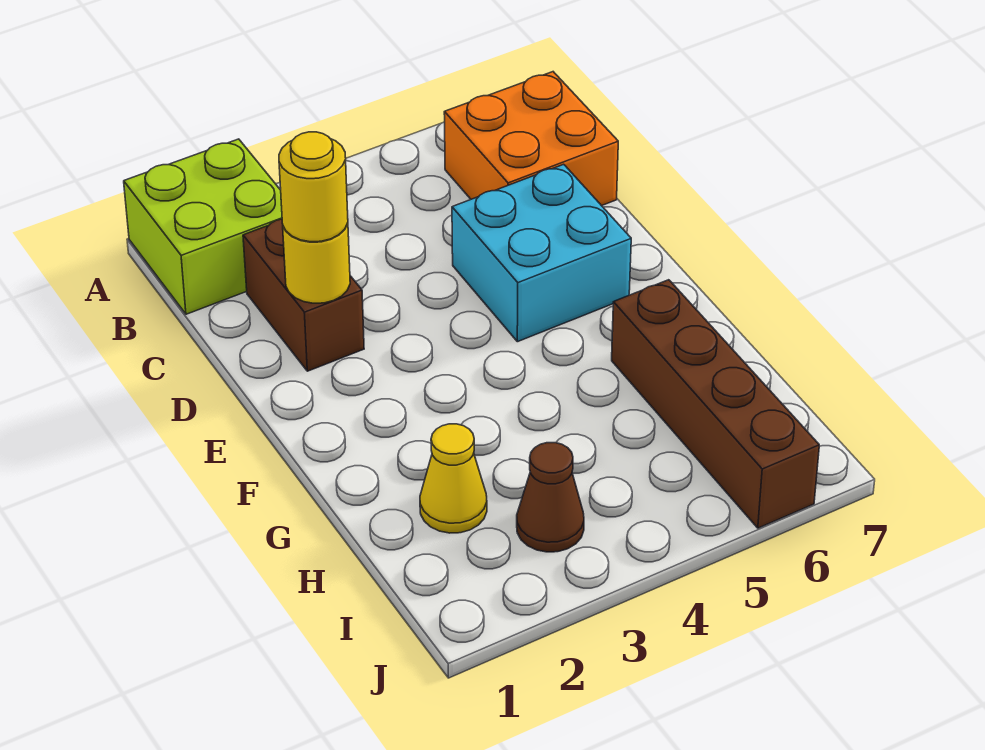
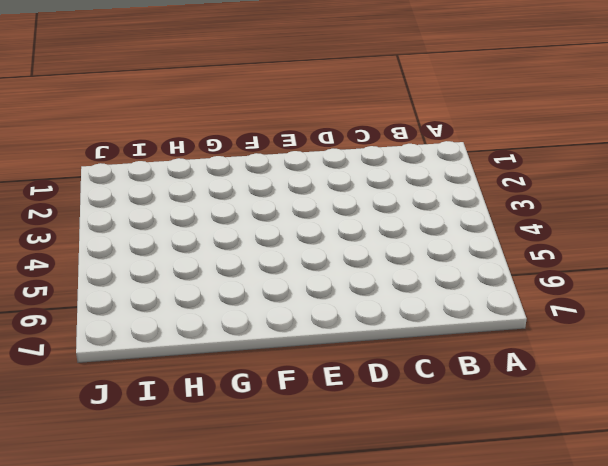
none -> lime 2x2 brick [124,139,282,314]
none -> orange 2x2 brick [444,72,618,206]

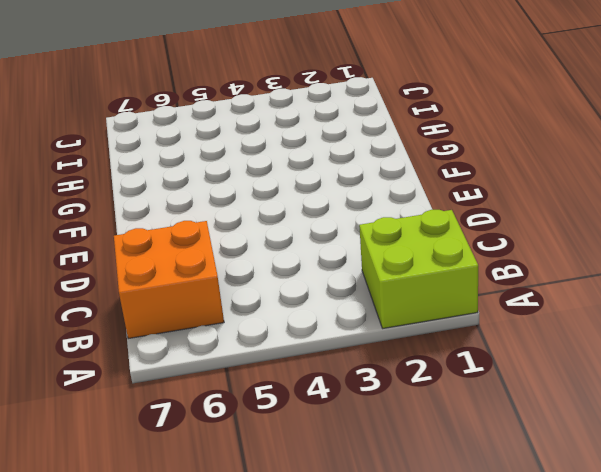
none -> brown 1x2 brick [243,219,364,371]
none -> cyan 2x2 brick [452,164,631,342]

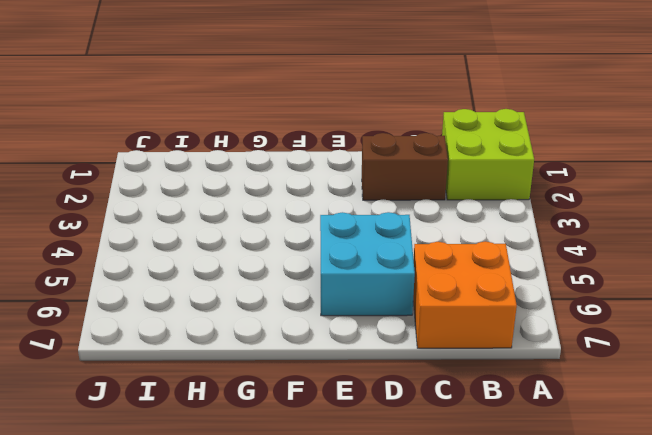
none -> brown 1x4 brick [612,280,819,528]
none -> yellow 1x1 cone [420,424,487,533]

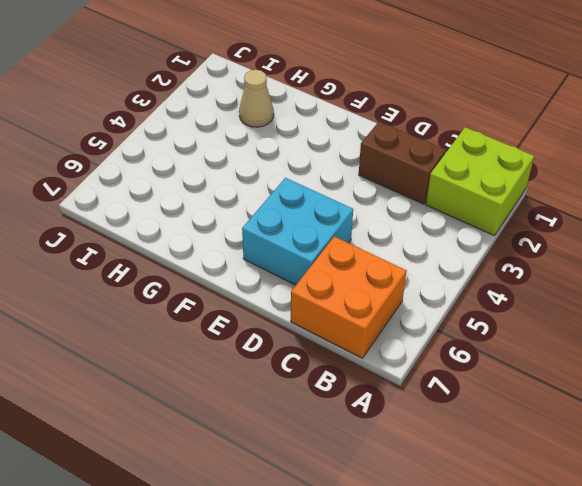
tan 1x1 cone [239,70,274,127] -> yellow 1x1 cone [420,424,487,533]
none -> brown 1x4 brick [612,280,819,528]
none -> brown 1x1 cone [517,443,584,552]

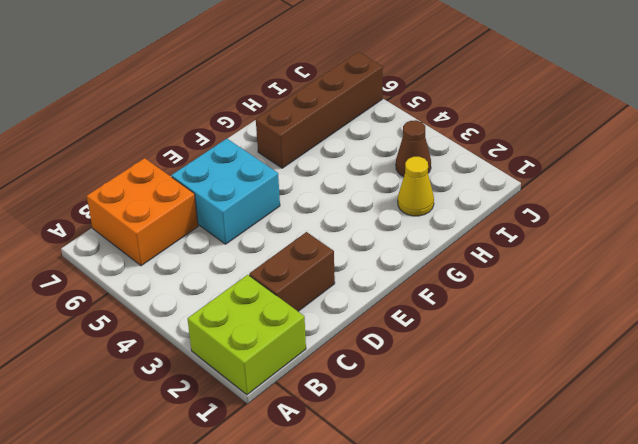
none -> yellow 1x1 round brick [283,223,350,303]
none -> yellow 1x1 round brick [279,132,348,242]

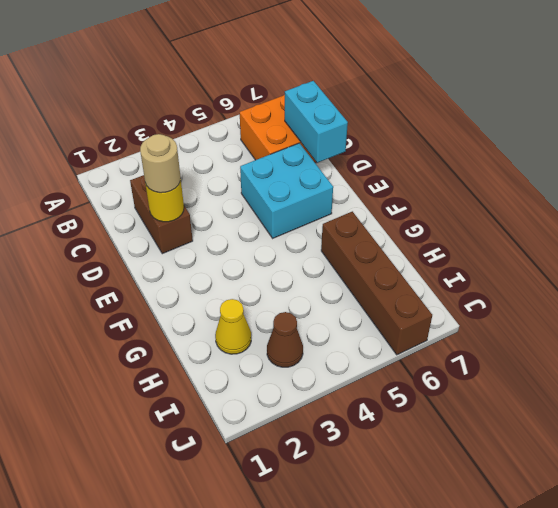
cyan 1x2 brick [285,81,348,163] -> none
tan 1x1 round brick [140,134,181,193] -> yellow 1x1 round brick [279,132,348,242]
none -> lime 2x2 brick [124,139,282,314]

